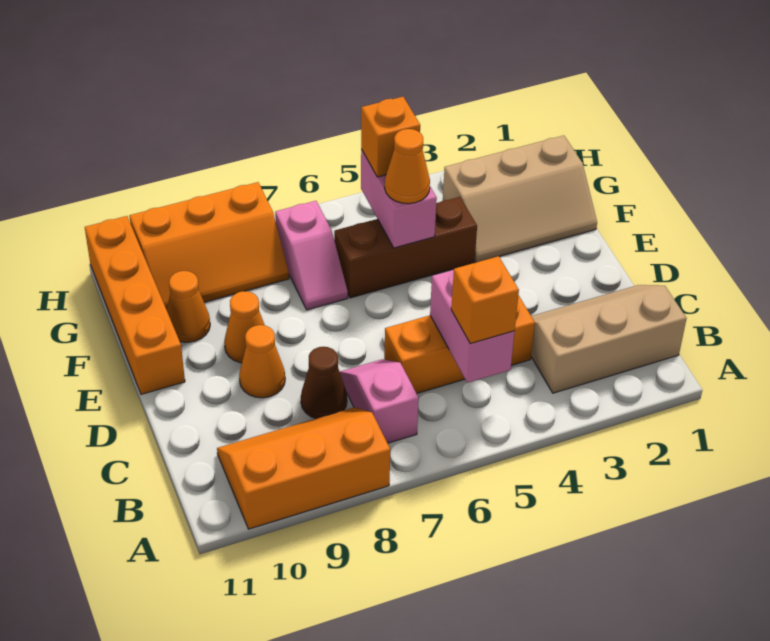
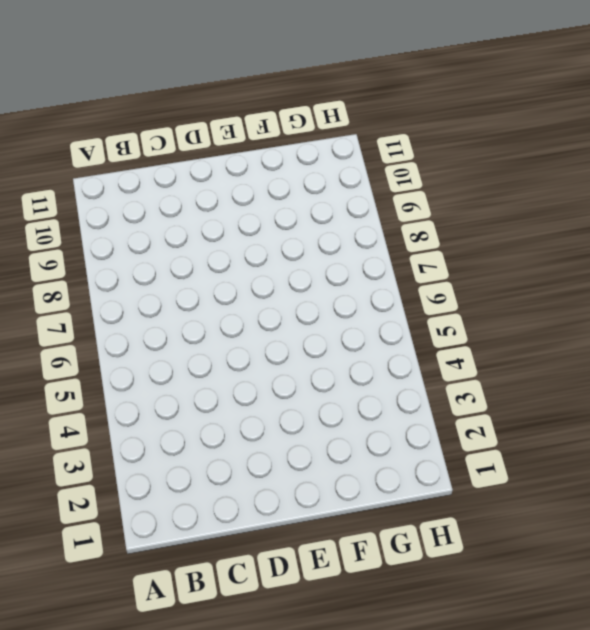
none -> orange 2x3 slope [217,407,390,529]
none -> tan 2x3 slope [531,285,687,393]
none -> pink 1x2 slope [340,359,419,443]

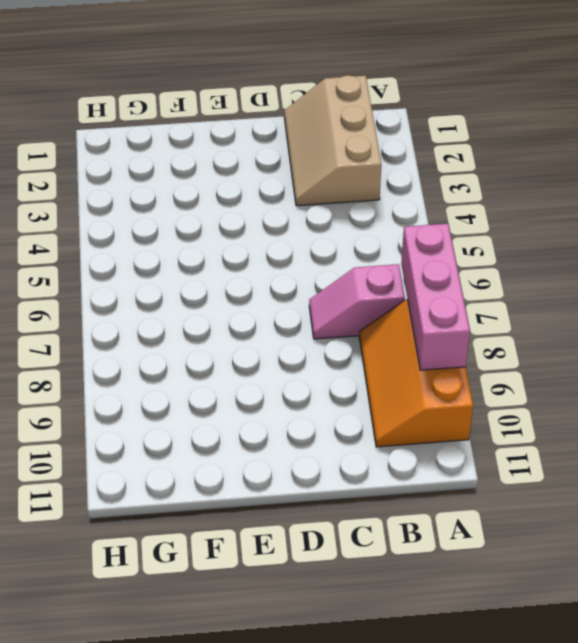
pink 1x3 brick [401,224,470,370] -> none
none -> orange 1x3 brick [384,295,535,393]
none -> brown 1x1 cone [301,347,347,419]
none -> orange 1x1 cone [239,325,285,398]

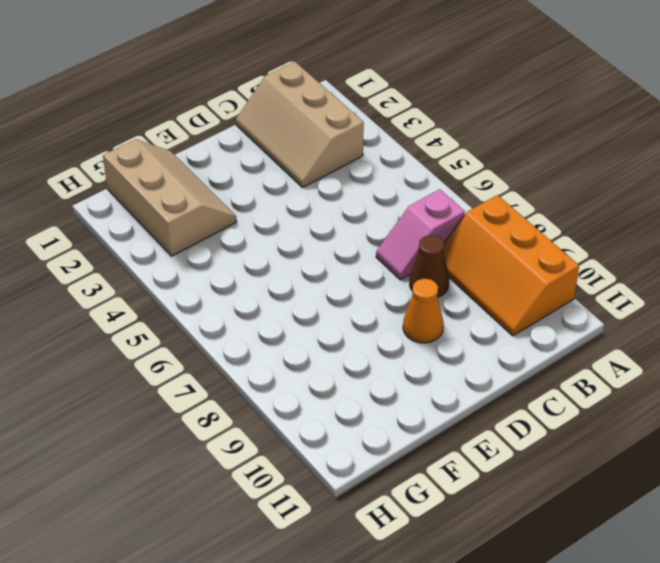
none -> orange 1x3 brick [384,295,535,393]
none -> orange 1x1 cone [224,291,265,363]
none -> orange 1x4 brick [85,216,185,394]

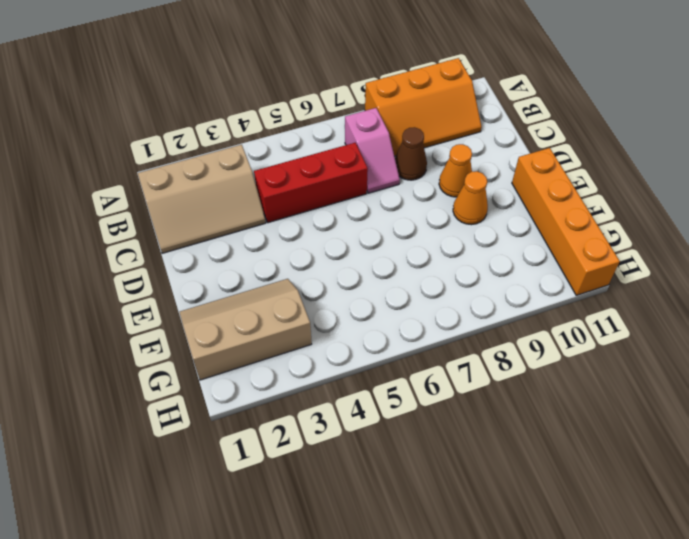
red 1x3 brick [254,143,368,223] -> orange 1x3 brick [384,295,535,393]
none -> brown 1x3 brick [334,197,477,298]
none -> pink 1x2 slope [275,201,348,310]
none -> orange 1x1 cone [167,271,210,342]

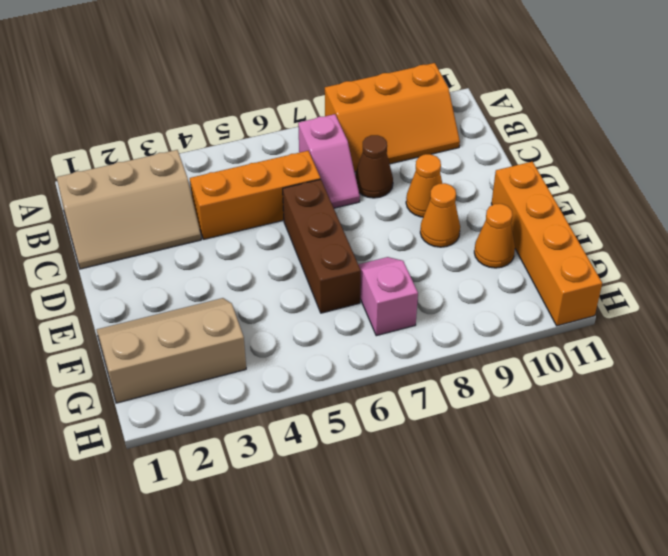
brown 1x3 brick [283,179,361,313] -> brown 1x3 brick turned to [334,197,477,298]
none -> orange 2x3 slope [129,182,289,310]
none -> pink 1x2 brick [430,270,515,383]
none -> pink 1x2 brick [361,150,437,248]

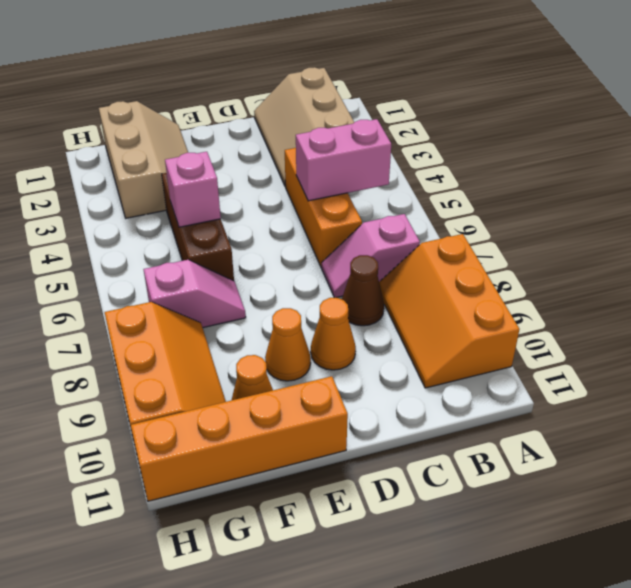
pink 1x1 brick [165,152,221,227] -> pink 1x2 brick [361,150,437,248]
none -> orange 1x1 brick [451,256,519,343]
none -> orange 1x1 cone [385,129,430,204]
none -> orange 1x1 brick [361,97,420,177]

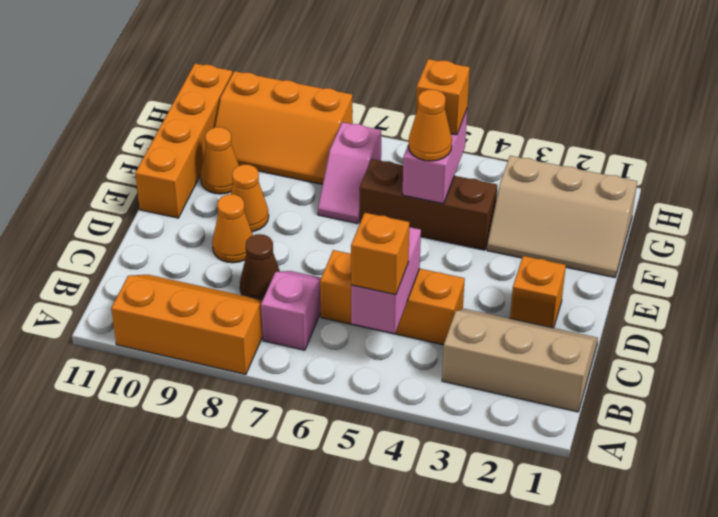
orange 1x1 brick [510,256,566,328] -> none

